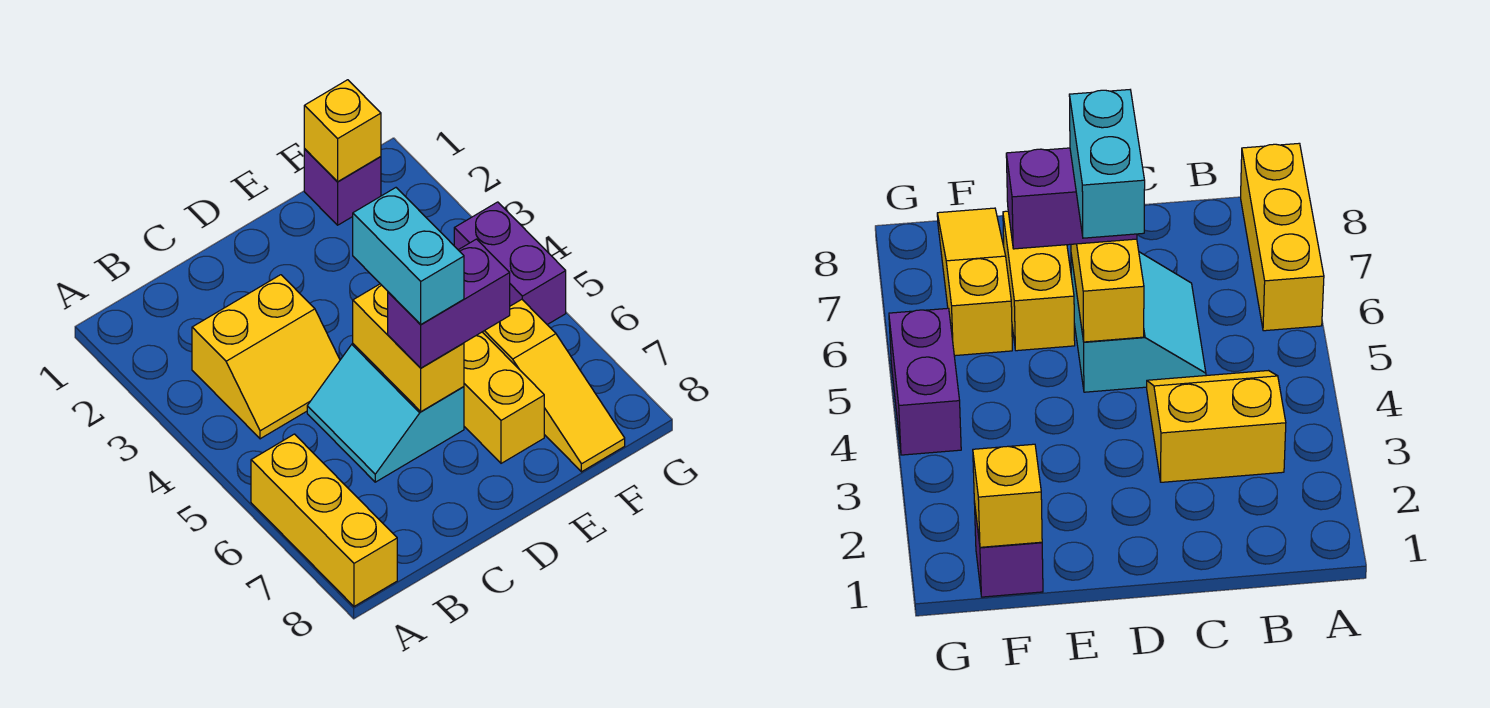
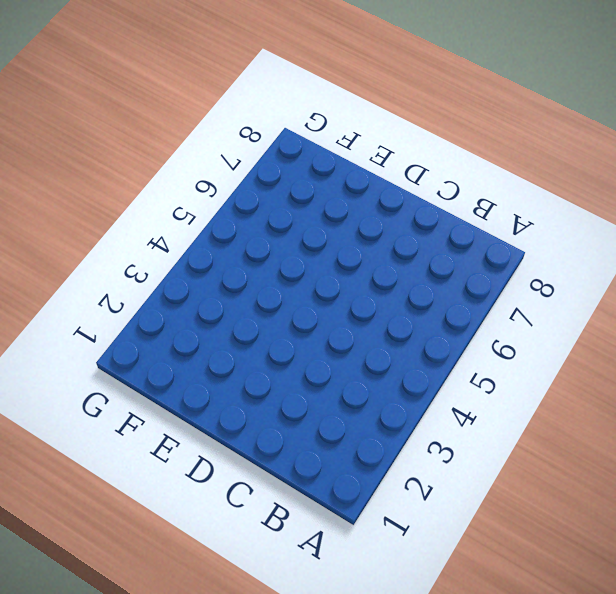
none -> yellow 1x3 brick [251,434,397,606]
none -> yellow 2x2 slope [192,275,340,439]

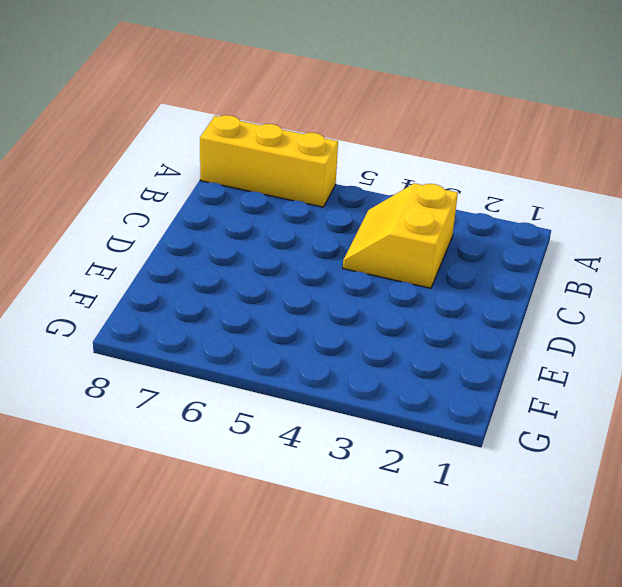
none -> cyan 2x2 slope [307,344,464,482]
none -> yellow 1x2 brick [464,332,544,463]

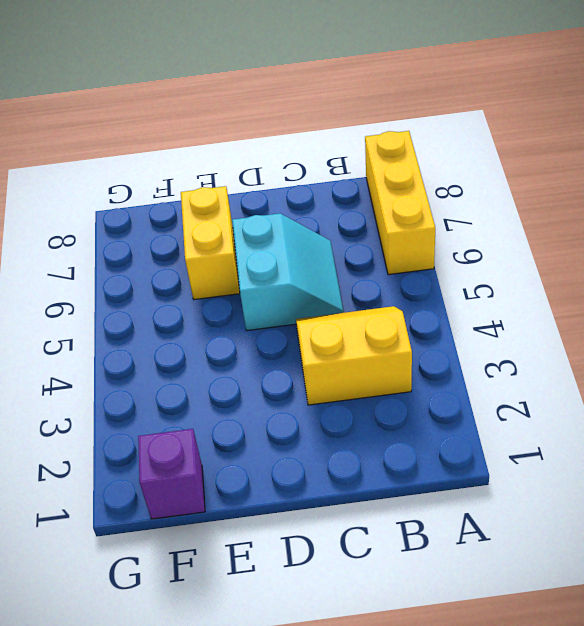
none -> yellow 1x3 slope [483,299,625,472]
none -> purple 1x2 brick [454,202,566,325]

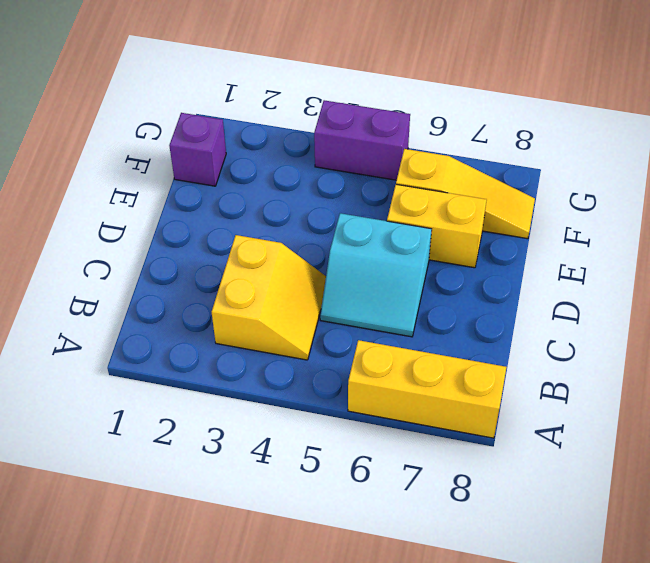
none -> yellow 1x2 brick [353,284,464,412]
none -> yellow 1x1 brick [304,80,381,182]

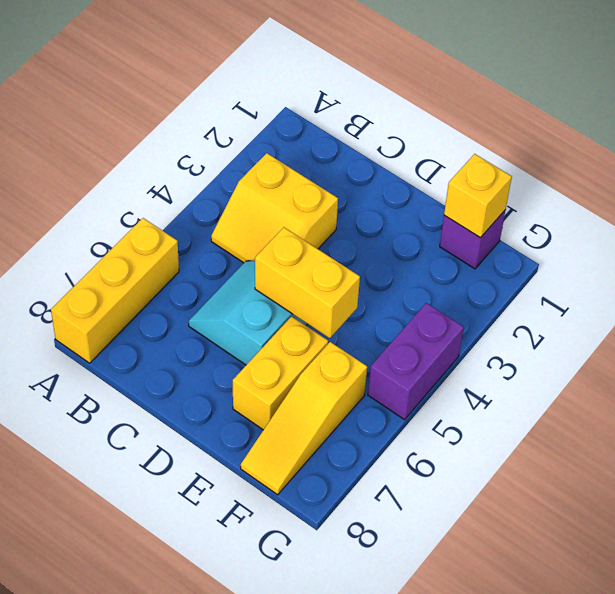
yellow 1x2 brick [255,228,360,338] -> yellow 1x2 brick turned to [353,284,464,412]
none -> purple 1x2 brick [388,239,510,368]
none -> cyan 1x2 brick [353,188,464,324]

